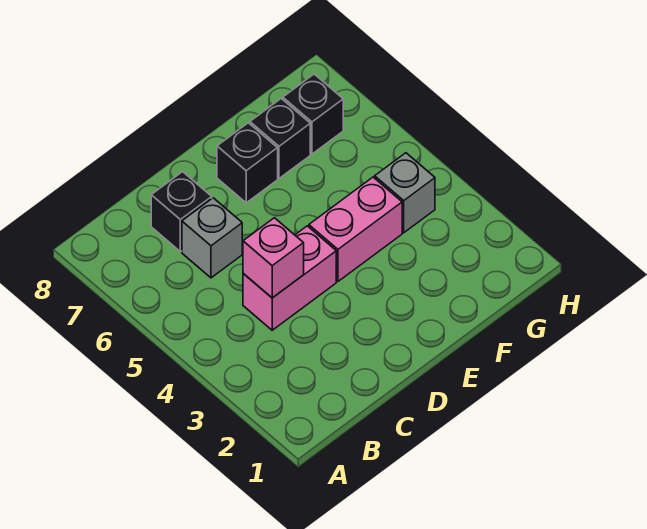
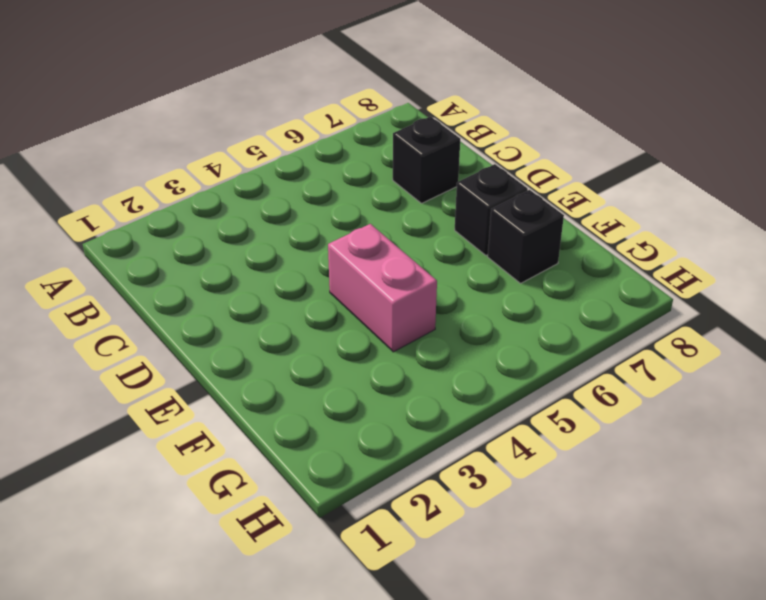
none -> pink 1x2 brick [243,226,336,330]
none -> grey 1x1 brick [182,198,242,278]

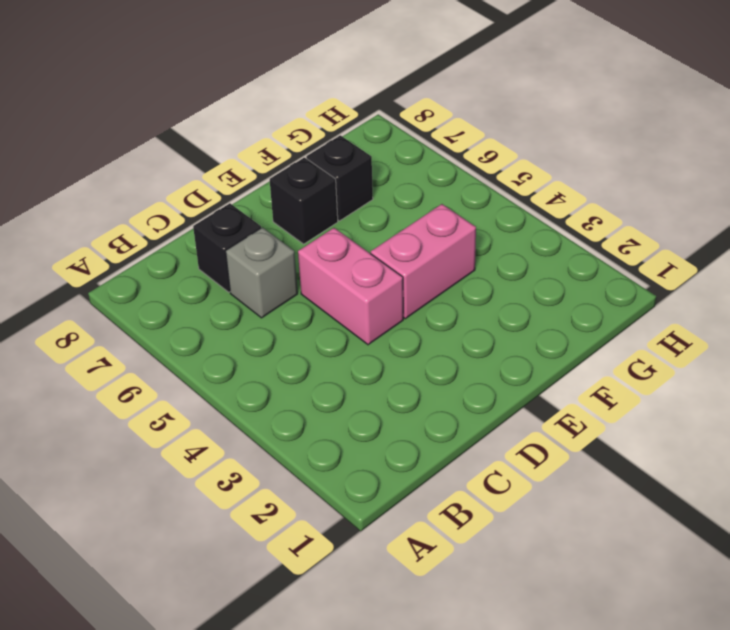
pink 1x2 brick [298,228,403,345] -> pink 1x2 brick turned to [243,226,336,330]
none -> grey 1x1 brick [375,153,435,233]
none -> black 1x1 brick [283,74,343,154]

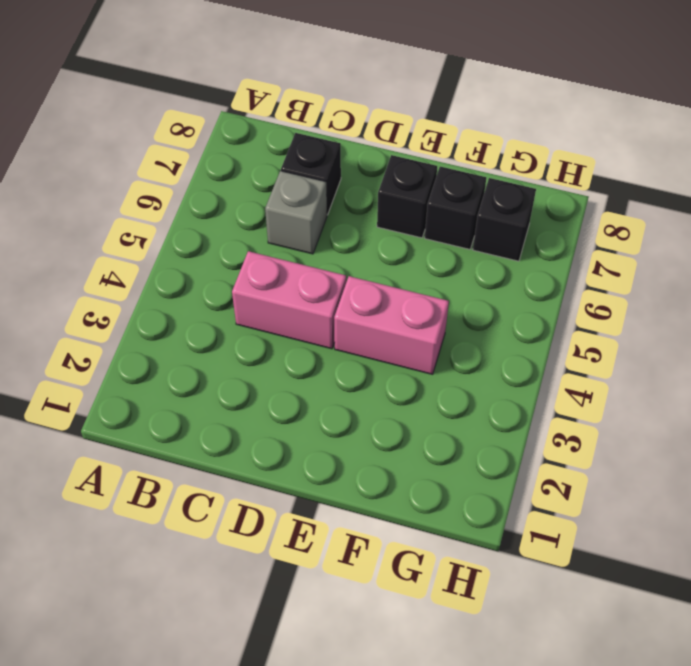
none -> grey 1x1 brick [375,153,435,233]
none -> pink 1x1 brick [243,218,304,298]

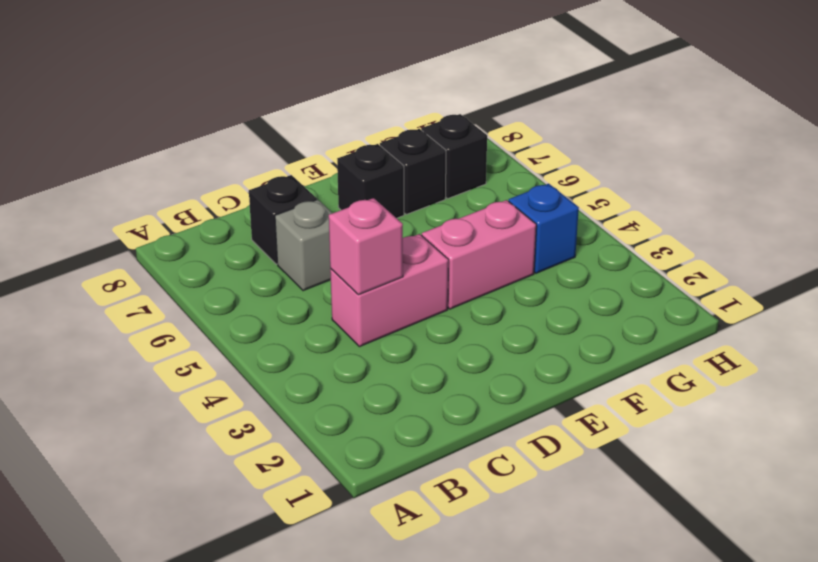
blue 1x1 brick [509,184,579,273] -> grey 1x1 brick [375,153,435,233]

